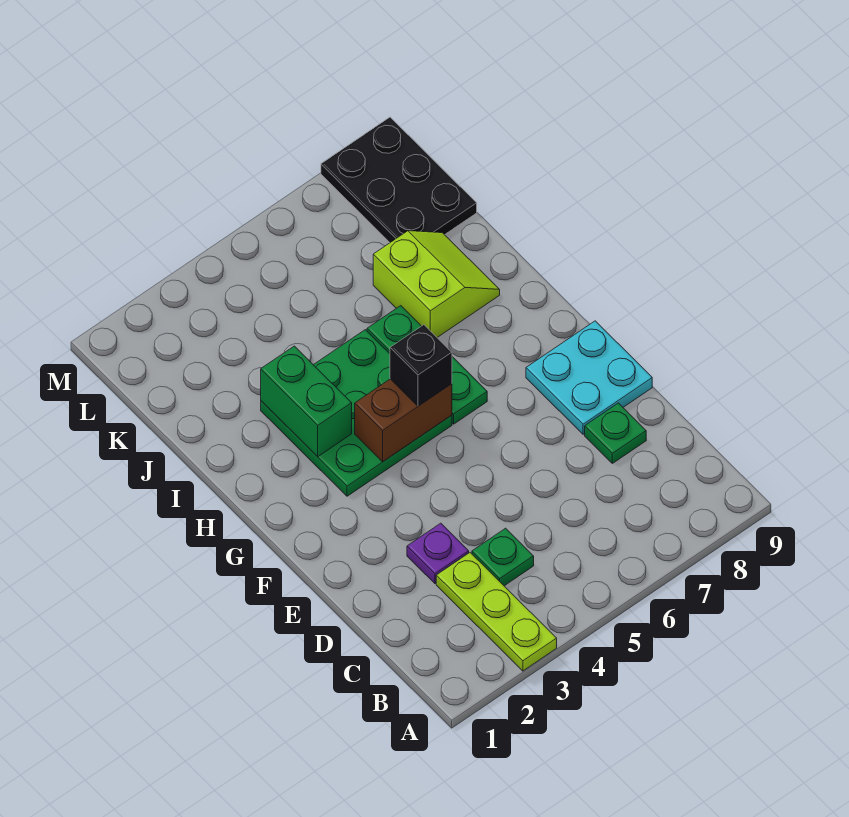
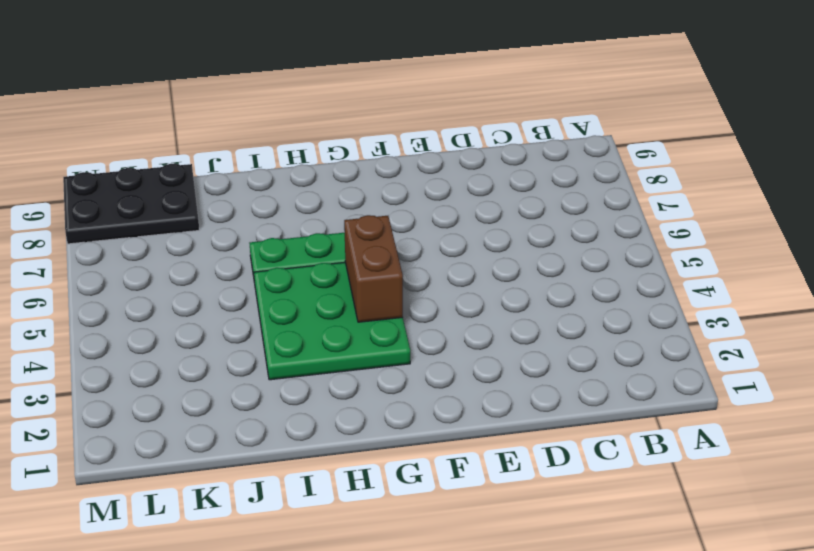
none -> lime 1x3 plate [436,553,557,671]
none -> green 1x1 plate [472,528,534,586]
none -> purple 1x1 plate [407,523,469,584]

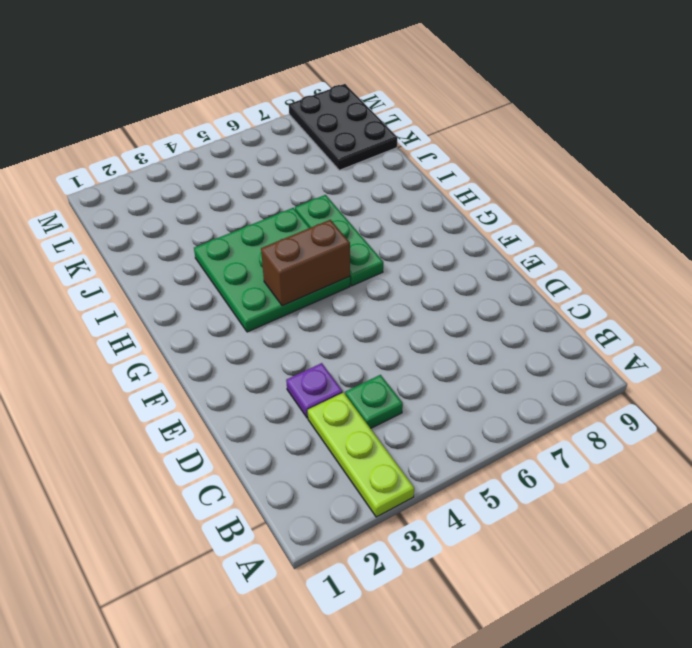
none -> green 1x1 plate [585,403,646,463]
none -> cyan 2x2 plate [526,321,652,434]
none -> lime 2x2 slope [373,231,500,337]

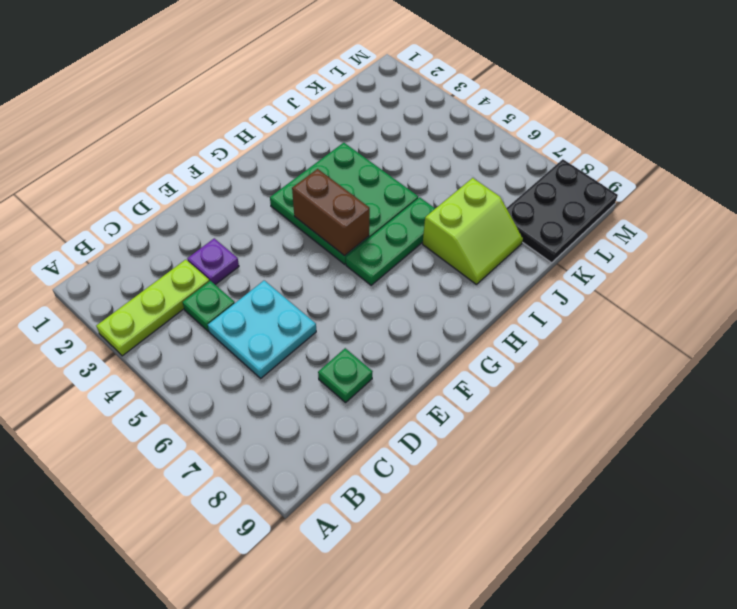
cyan 2x2 plate [208,280,316,378] -> cyan 2x2 plate moved to [526,321,652,434]
none -> green 1x2 brick [261,346,352,457]
none -> black 1x1 brick [390,325,452,406]

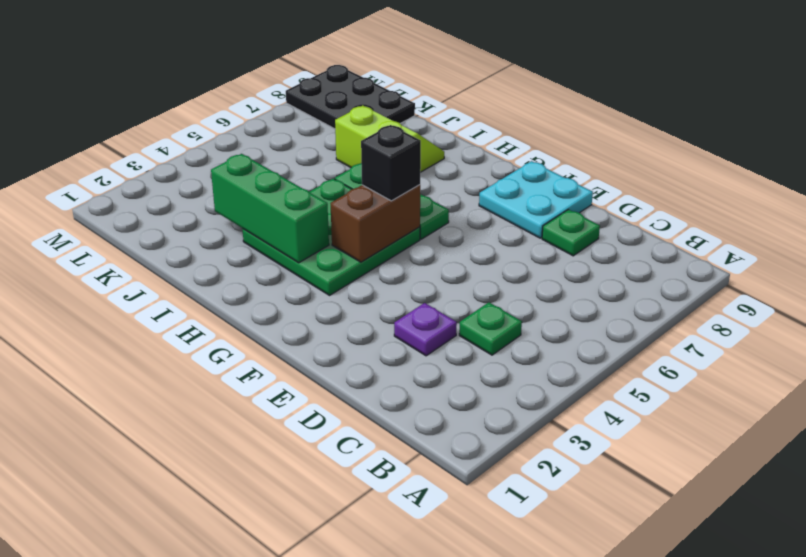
green 1x3 brick [211,154,329,263] -> green 1x2 brick [261,346,352,457]
none -> lime 1x3 plate [436,553,557,671]

